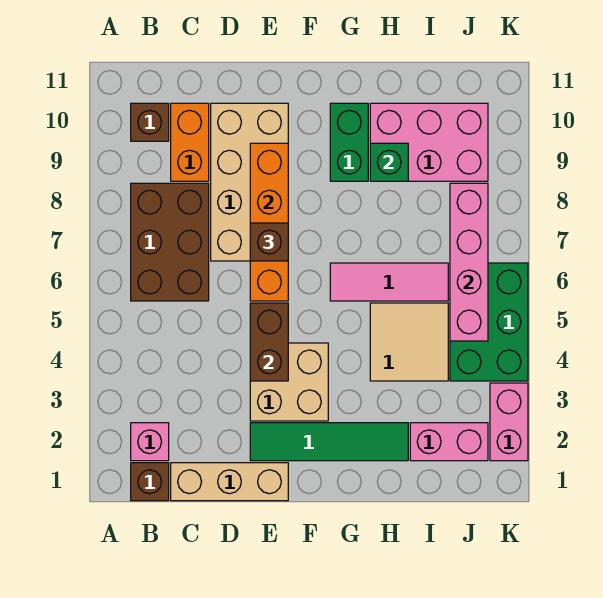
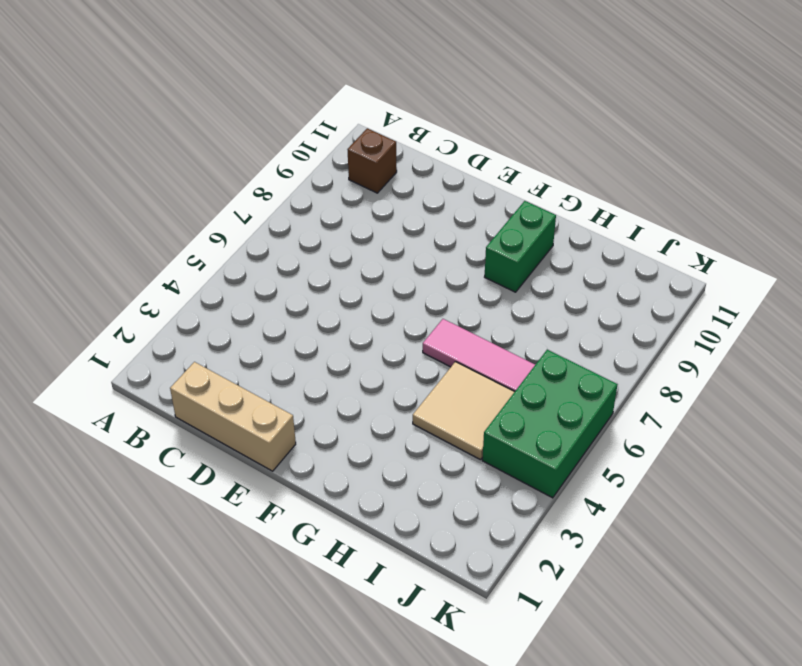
none -> brown 1x1 brick [131,463,169,501]
none -> pink 1x1 brick [131,423,169,461]
none -> brown 2x3 brick [131,183,209,301]

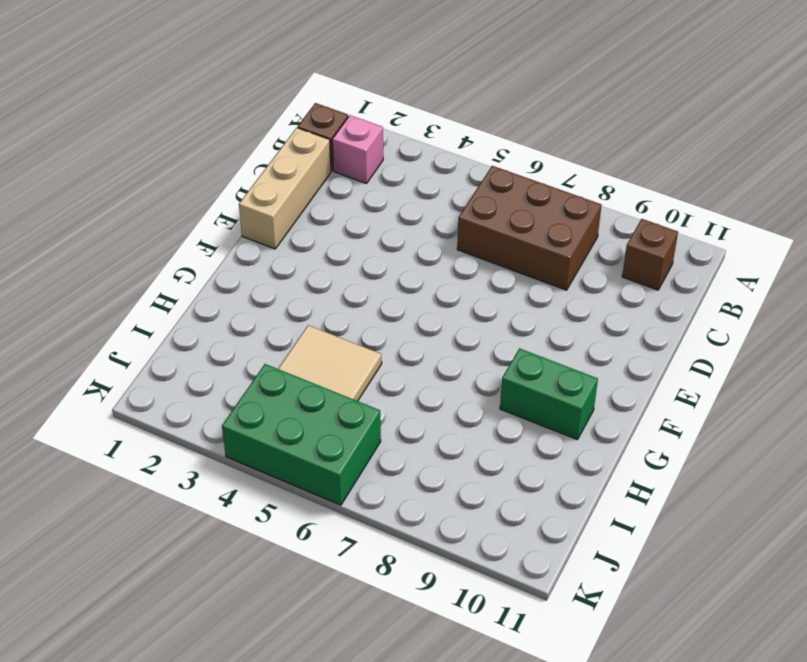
none -> orange 1x2 brick [171,103,209,181]
none -> tan 2x4 brick [211,103,288,261]
none -> green 1x4 tile [250,423,408,461]

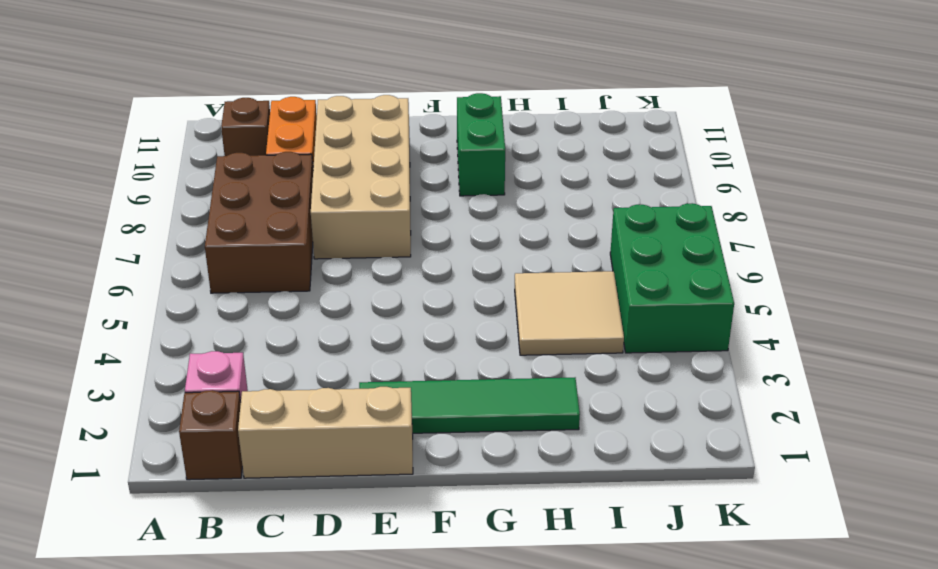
none -> tan 2x2 brick [250,343,328,421]
none -> pink 1x3 tile [330,263,448,301]
none -> pink 2x3 brick [370,103,488,181]

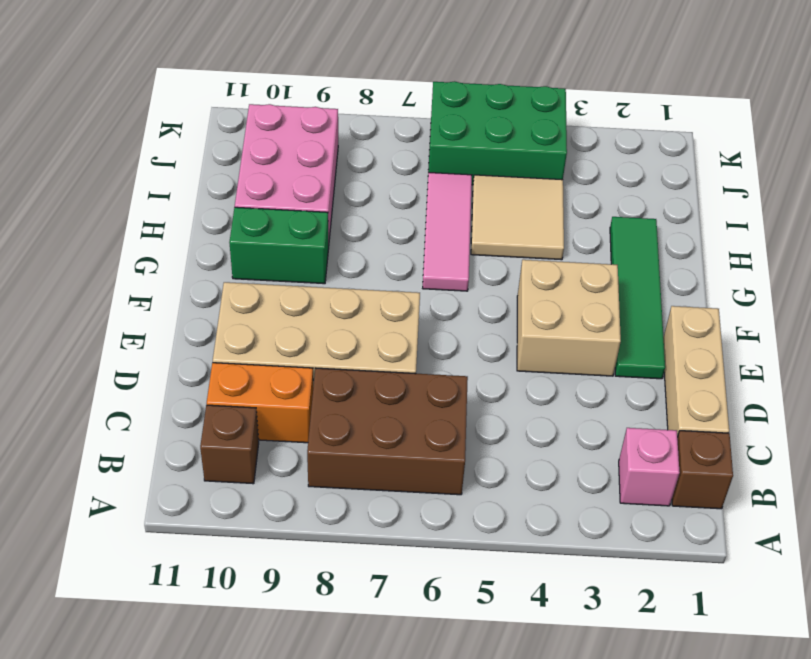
none -> pink 1x2 brick [410,423,488,461]
none -> pink 1x2 brick [490,383,528,461]
none -> brown 1x2 brick [250,303,288,381]

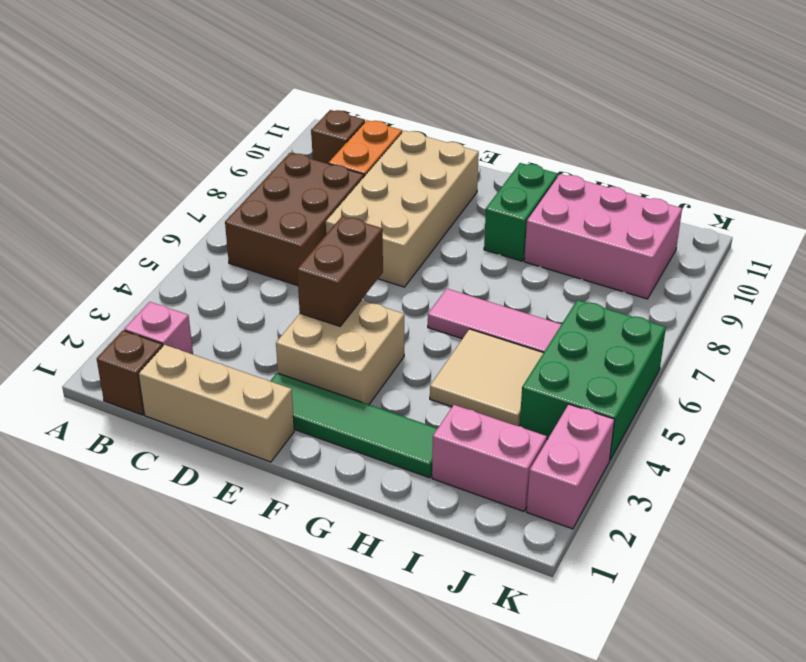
none -> orange 1x4 brick [250,143,288,301]
none -> green 1x1 brick [370,143,408,181]
none -> pink 1x4 brick [450,183,488,341]

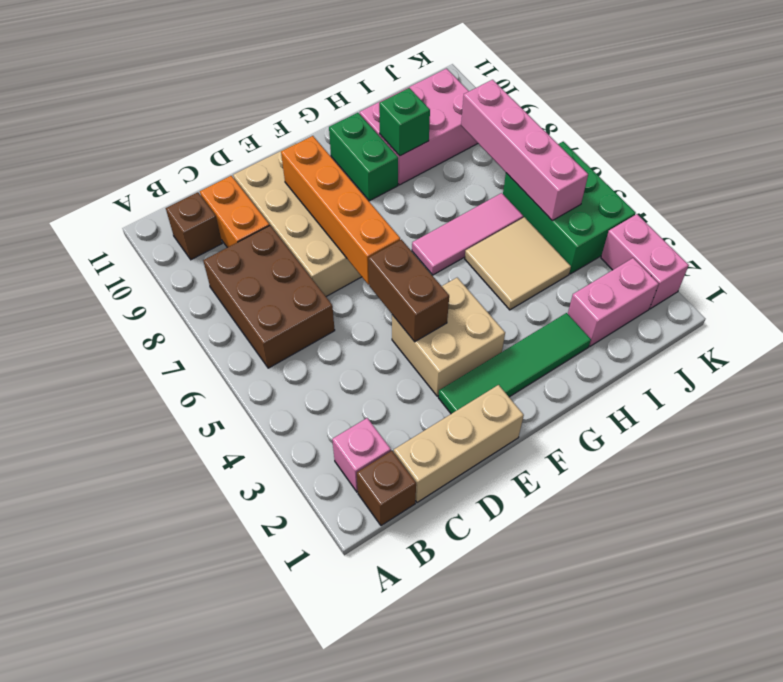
none -> brown 1x1 brick [250,223,288,261]

